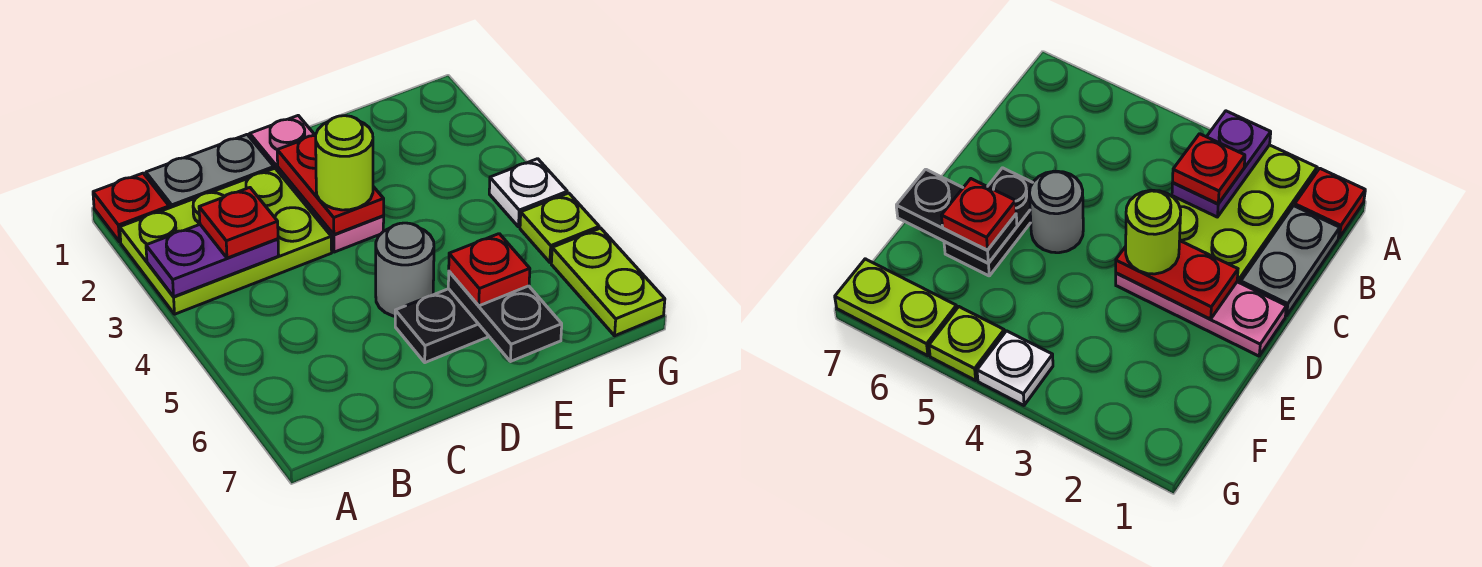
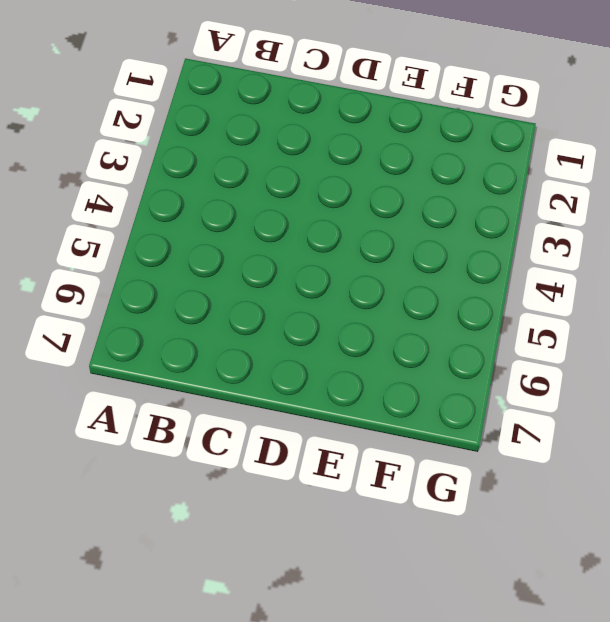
none -> red 1x1 plate [93,173,169,242]
none -> lime 2x3 plate [120,168,332,314]
none -> grey 1x2 plate [146,135,274,208]

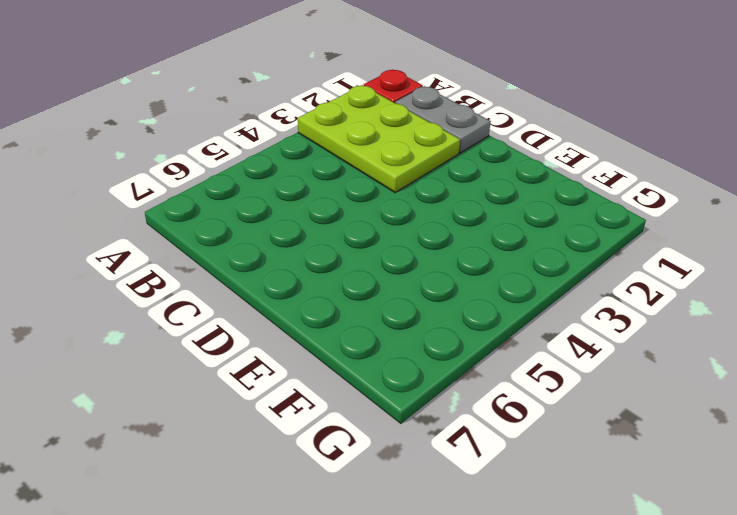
none -> pink 1x3 plate [250,116,384,252]
none -> grey 1x1 round brick [376,223,434,316]
none -> black 1x2 plate [395,289,489,363]

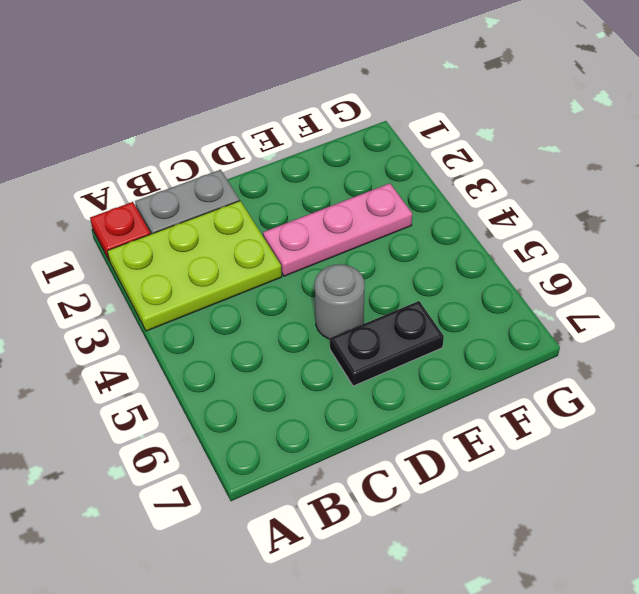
pink 1x3 plate [263,183,412,276] -> pink 1x3 plate turned to [250,116,384,252]
none -> white 1x1 plate [489,159,567,227]
none -> lime 1x1 plate [520,193,599,262]
none -> lime 1x2 plate [551,228,665,336]

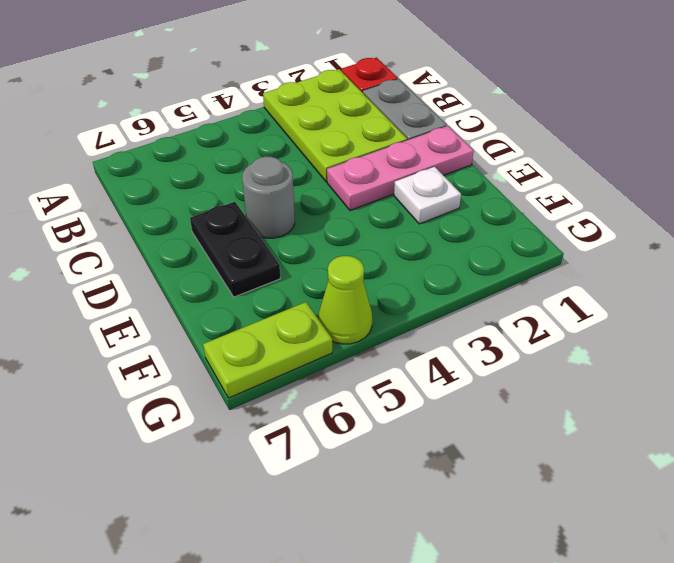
white 1x1 plate [394,167,461,224] -> white 1x1 plate moved to [489,159,567,227]
lime 1x1 cone [319,256,372,344] -> lime 1x1 plate [520,193,599,262]
none -> purple 1x2 plate [146,225,279,297]
none -> red 1x2 plate [277,135,384,235]
none -> black 1x2 plate [448,272,562,362]

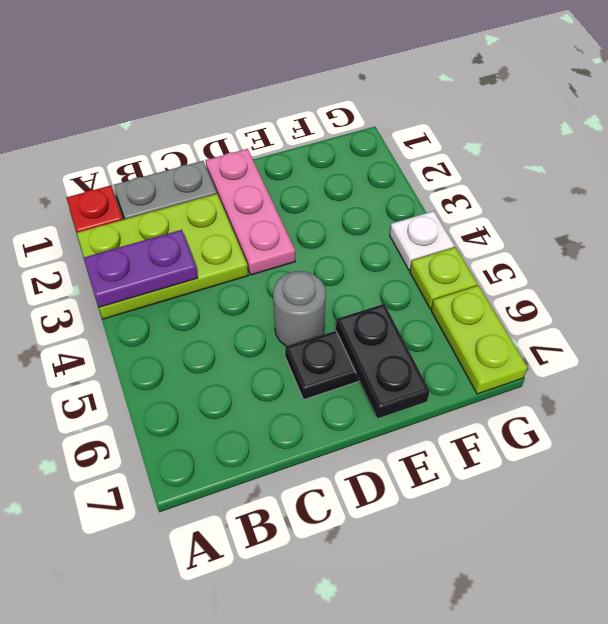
none -> red 1x2 plate [277,135,384,235]
none -> red 1x1 plate [199,188,278,258]
none -> lime 1x1 round brick [316,116,373,210]

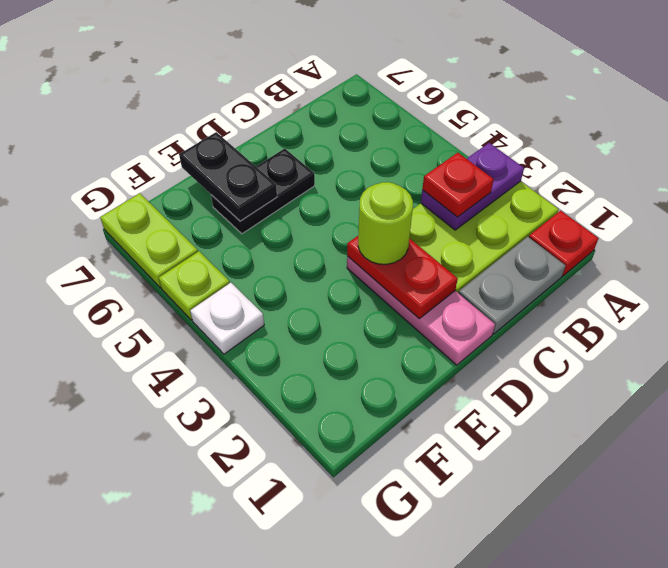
none -> grey 1x1 round brick [376,223,434,316]
none -> red 1x1 plate [449,234,530,306]

